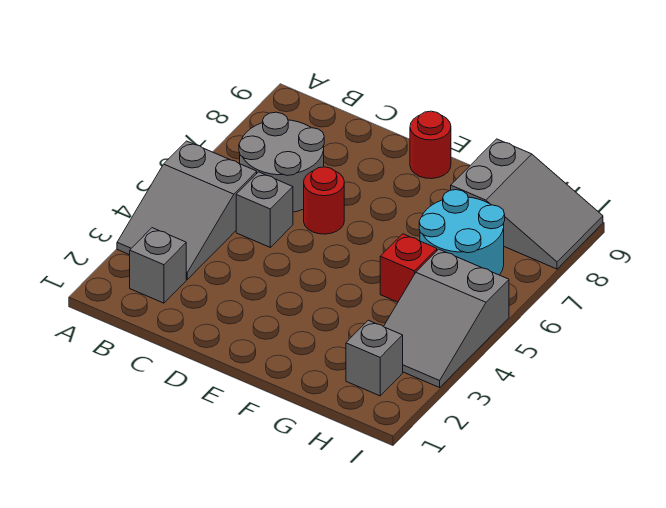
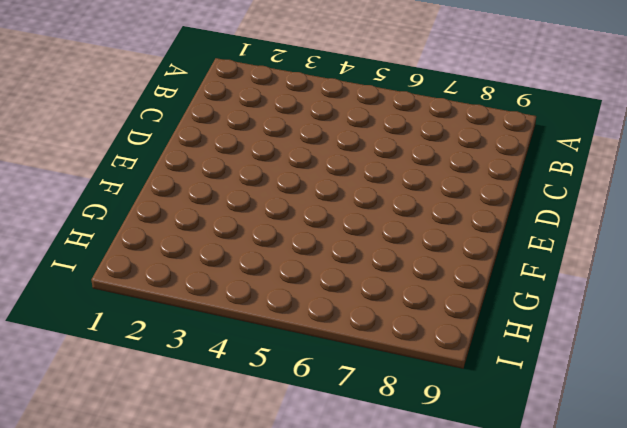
none -> grey 2x3 slope [117,141,257,279]
none -> grey 1x1 brick [130,228,186,303]

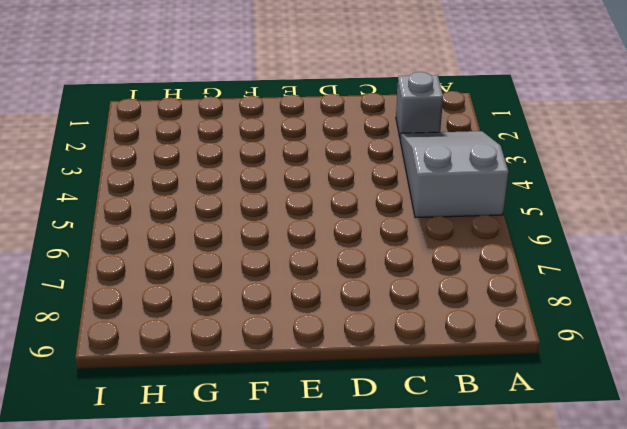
none -> grey 2x2 round brick [239,112,324,212]
none -> grey 1x1 brick [236,172,293,247]

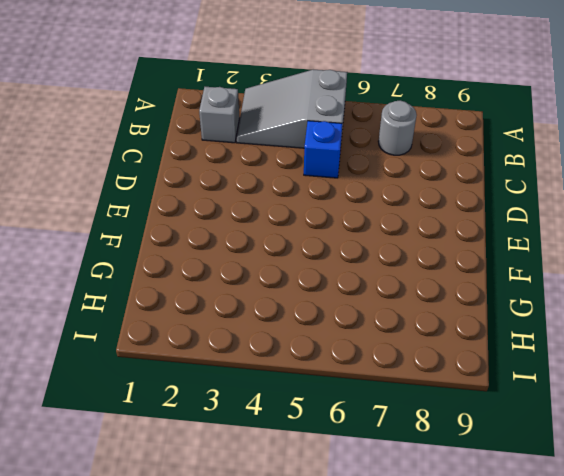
grey 1x1 round brick [378,100,417,155] -> grey 2x2 round brick [239,112,324,212]
blue 1x1 brick [304,121,342,178] -> grey 1x1 brick [236,172,293,247]
none -> red 1x1 round brick [304,167,344,234]
none -> red 1x1 round brick [410,111,451,179]

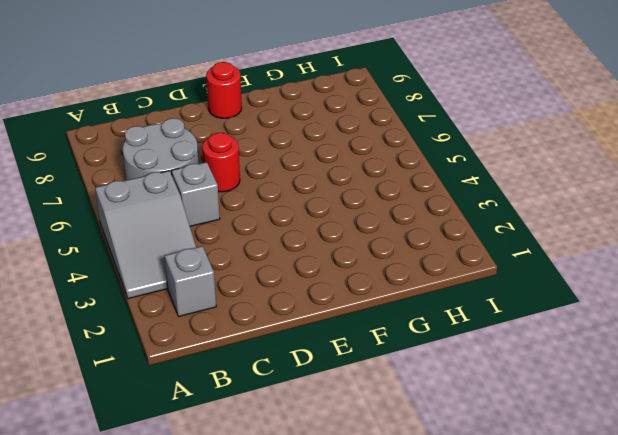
none -> red 1x1 brick [380,234,437,302]
none -> cyan 2x2 round brick [419,190,505,275]

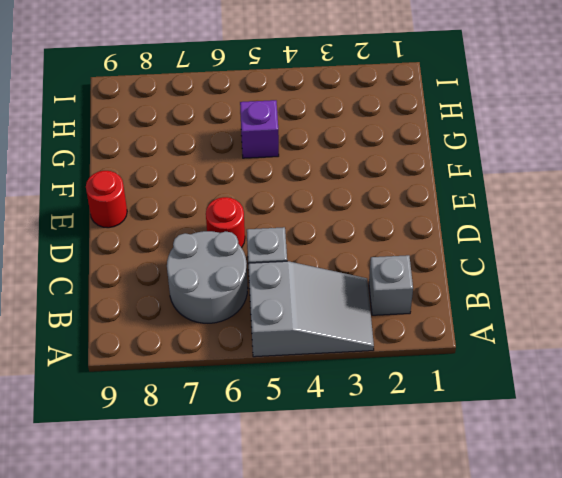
purple 1x1 brick [240,100,279,158] -> red 1x1 brick [380,234,437,302]
none -> cyan 2x2 round brick [419,190,505,275]
none -> grey 2x3 slope [451,139,603,269]

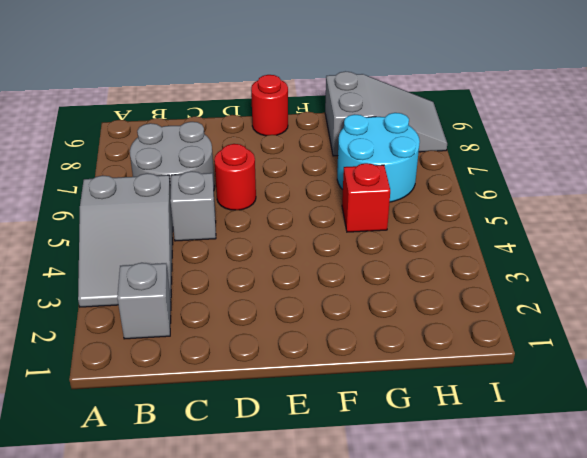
none -> grey 1x1 brick [346,320,403,396]
none -> grey 2x3 slope [384,249,509,388]

